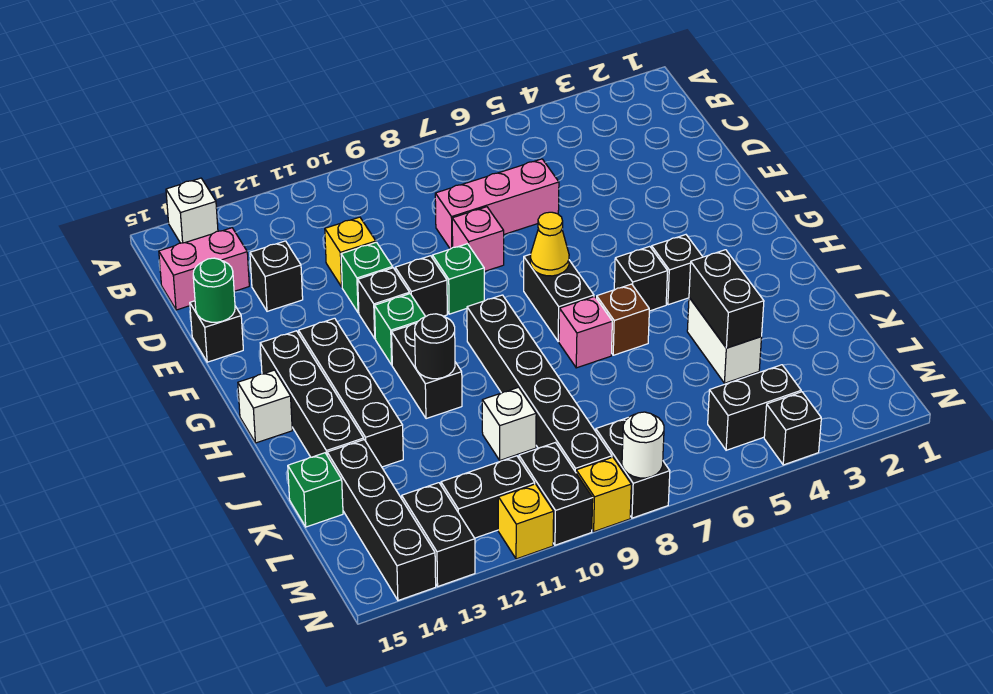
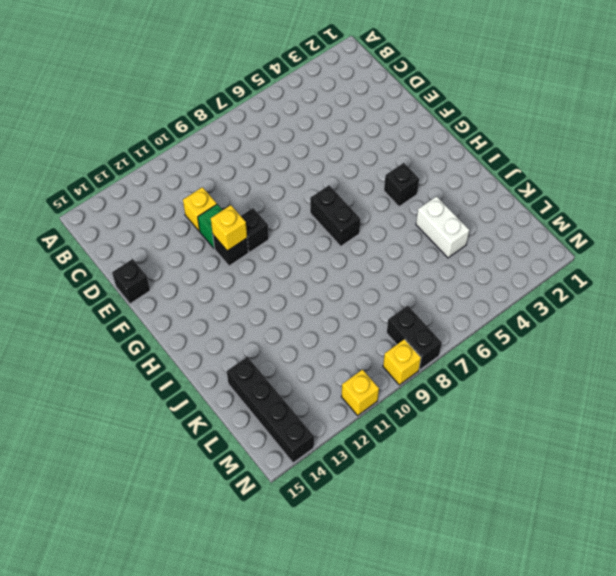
yellow 1x1 brick [211,205,247,251] -> none
none -> white 1x1 brick [166,178,218,243]
none -> pink 1x2 brick [159,228,249,310]
none -> pink 1x3 brick [435,159,559,249]
none -> black 1x1 brick [250,241,303,311]

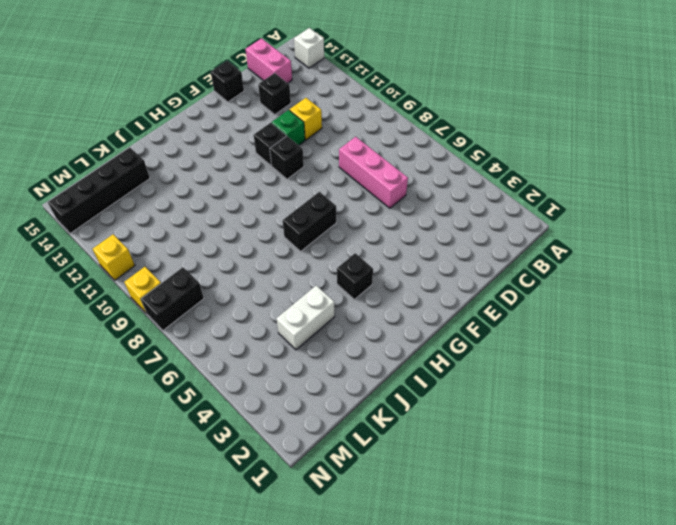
none -> pink 1x1 brick [452,207,504,272]
none -> green 1x1 brick [432,244,484,314]
none -> green 1x1 brick [375,294,425,365]
none -> black 1x4 brick [299,318,403,467]

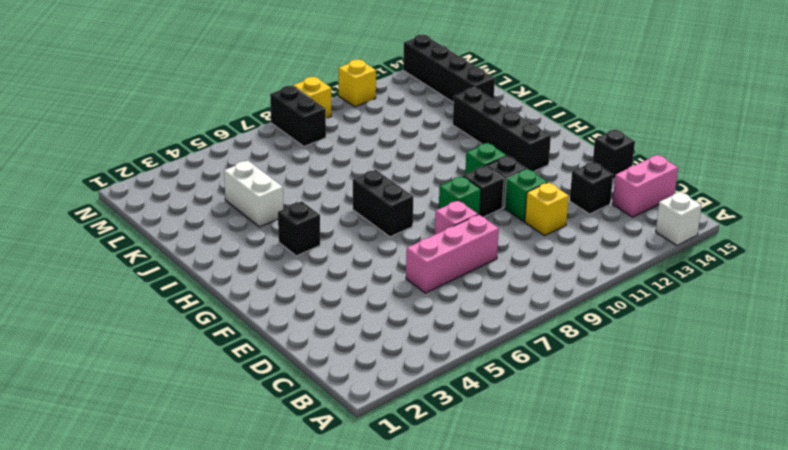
none -> black 1x4 brick [260,331,364,457]
none -> black 1x1 brick [614,246,668,311]
none -> black 1x6 brick [467,295,612,472]
none -> black 1x2 brick [392,324,462,419]

